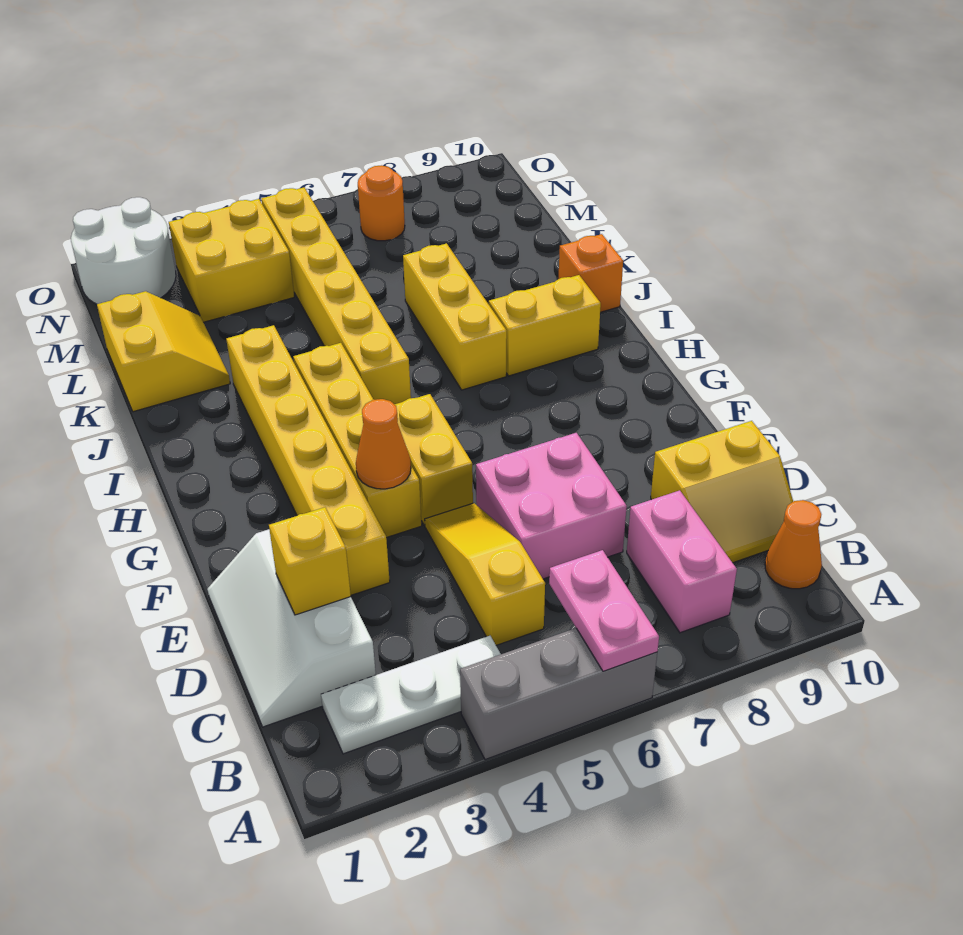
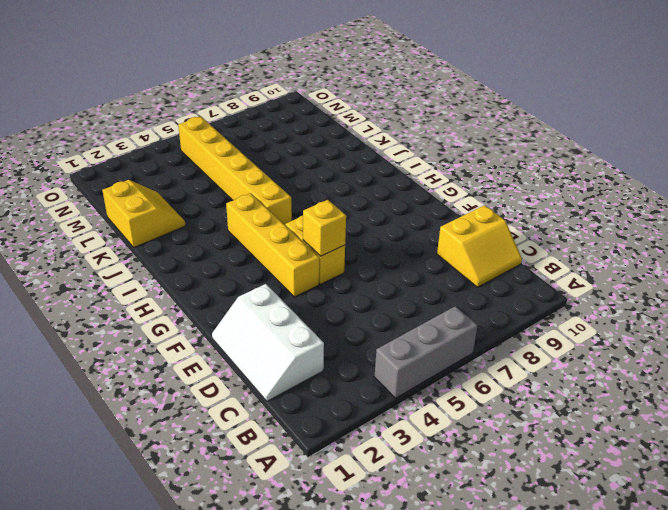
yellow 1x1 brick [303,200,346,256] -> yellow 1x1 brick moved to [269,507,351,615]
none -> white 1x3 plate [321,636,501,754]
none -> pink 1x2 brick [627,490,737,633]
none -> orange 1x1 cone [765,500,822,589]

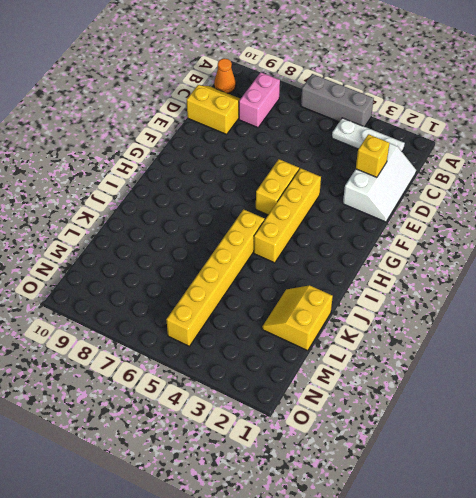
none -> yellow 1x3 slope [425,503,545,645]
none -> pink 2x2 brick [476,433,627,579]
none -> yellow 1x6 brick [226,325,390,595]

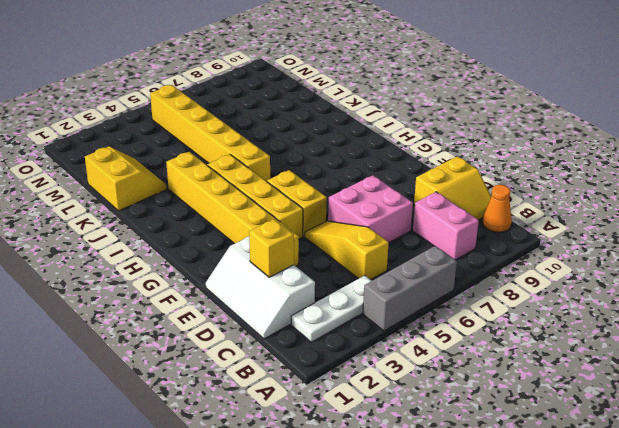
none -> yellow 1x3 brick [403,243,507,390]
none -> yellow 1x2 brick [488,275,601,376]
none -> orange 1x1 brick [559,234,623,312]

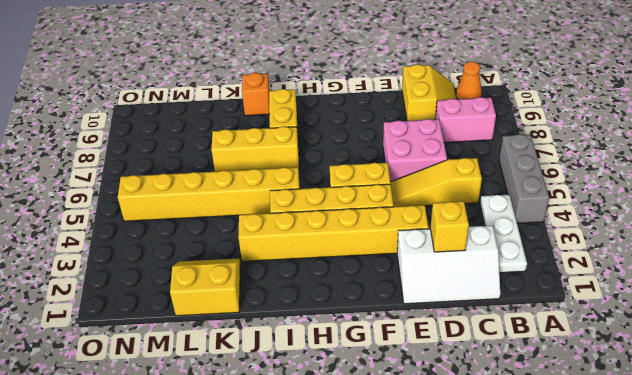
none -> yellow 2x2 brick [169,199,294,322]
none -> white 2x2 round brick [71,197,176,304]
none -> orange 1x1 round brick [358,165,405,241]

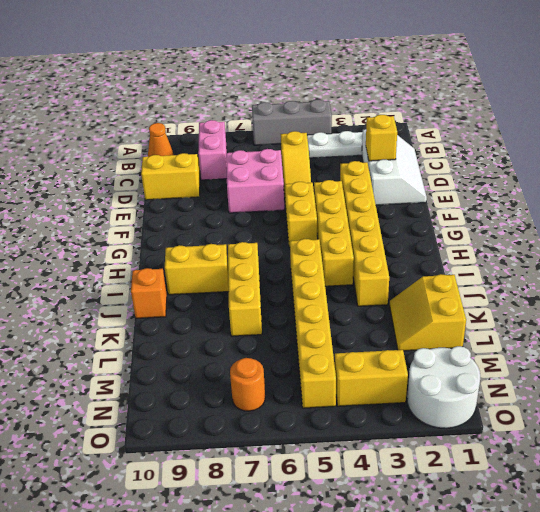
yellow 1x2 brick [335,350,408,406] -> yellow 2x2 brick [169,199,294,322]
none -> pink 1x2 plate [549,550,659,671]
none -> orange 1x1 cone [356,399,411,489]

